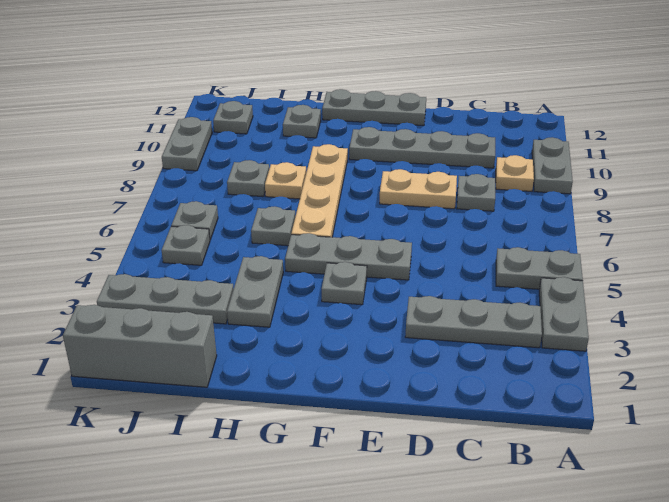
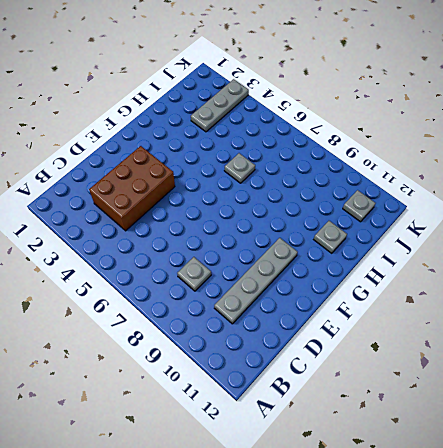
brown 2x3 brick [89,146,175,231] -> grey 1x3 plate [405,296,542,348]
none -> grey 1x2 plate [539,277,589,351]
none -> grey 1x2 plate [496,247,583,289]
none -> grey 1x2 plate [532,137,573,194]

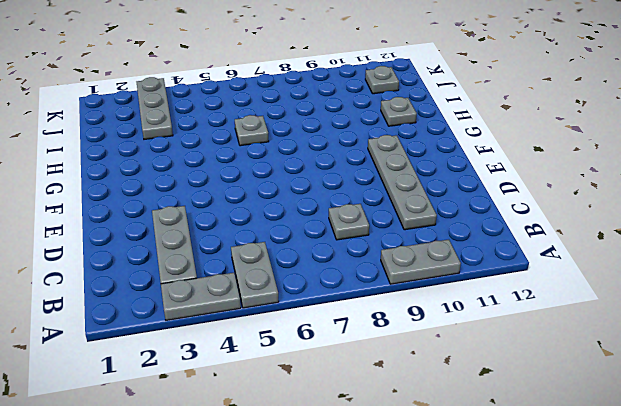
none -> tan 1x1 plate [496,155,534,191]
none -> tan 1x2 plate [380,169,457,209]
none -> grey 1x3 plate [285,233,412,280]

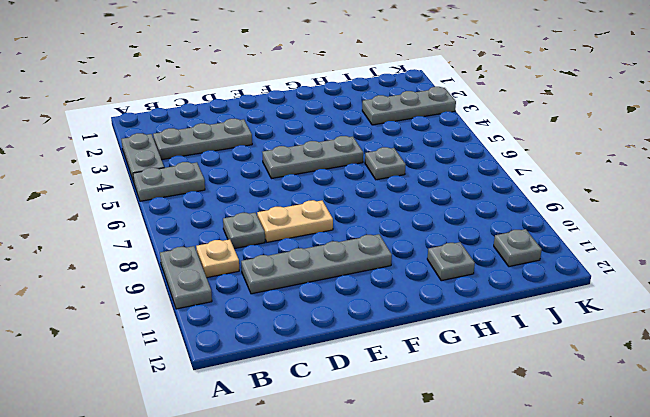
none -> grey 1x3 plate [322,89,426,126]
none -> grey 1x1 plate [322,262,367,305]
none -> tan 1x4 plate [291,144,348,237]

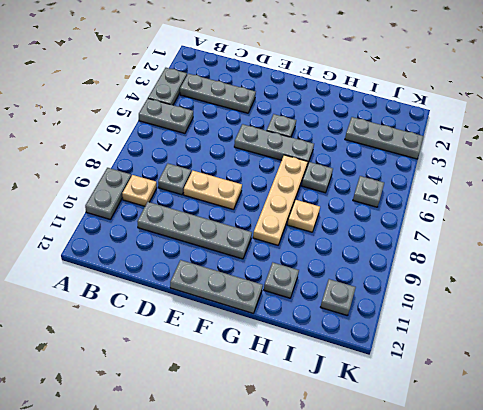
none -> grey 1x2 plate [227,256,283,327]
none -> grey 1x3 brick [63,305,217,387]
none -> grey 1x1 plate [227,160,269,197]

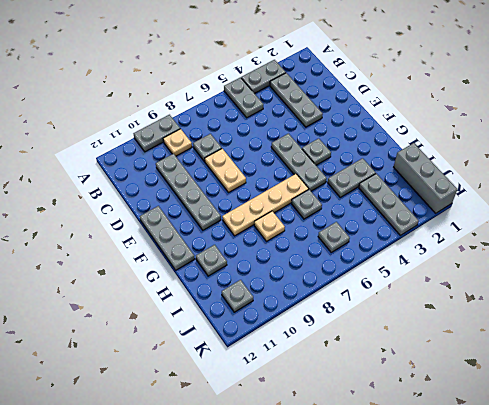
none -> grey 1x1 plate [227,160,269,197]
none -> grey 1x1 plate [162,225,210,265]
none -> grey 1x2 plate [162,117,212,171]

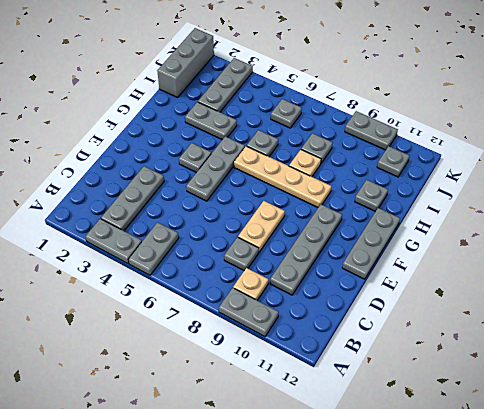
none -> grey 1x1 plate [162,225,210,265]

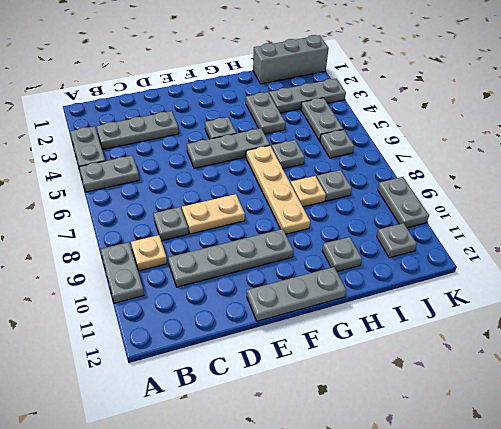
grey 1x2 plate [301,98,343,141] -> grey 1x1 plate [162,225,210,265]

